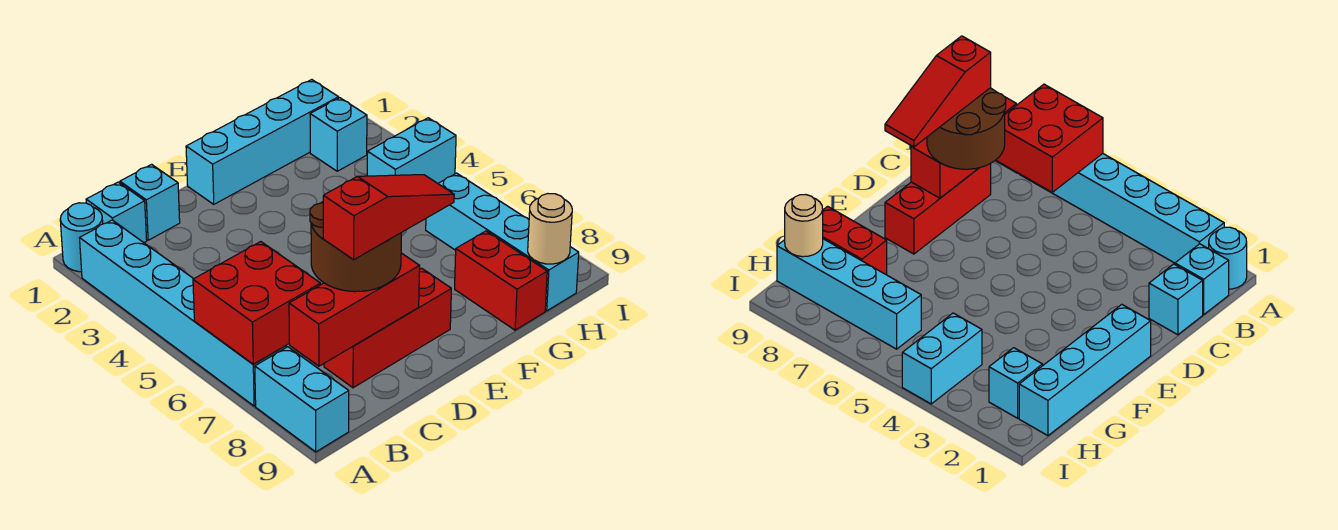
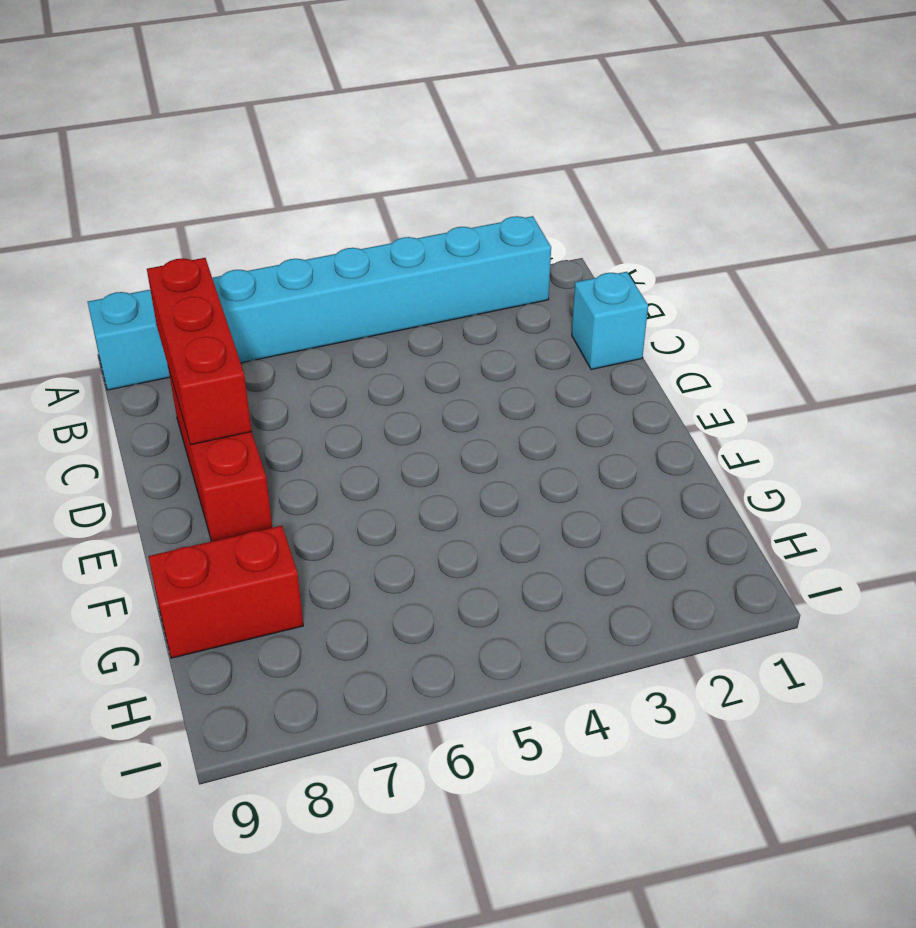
none -> cyan 1x1 round brick [60,203,103,272]
none -> cyan 1x1 brick [86,182,147,243]
none -> cyan 1x4 brick [186,80,339,204]

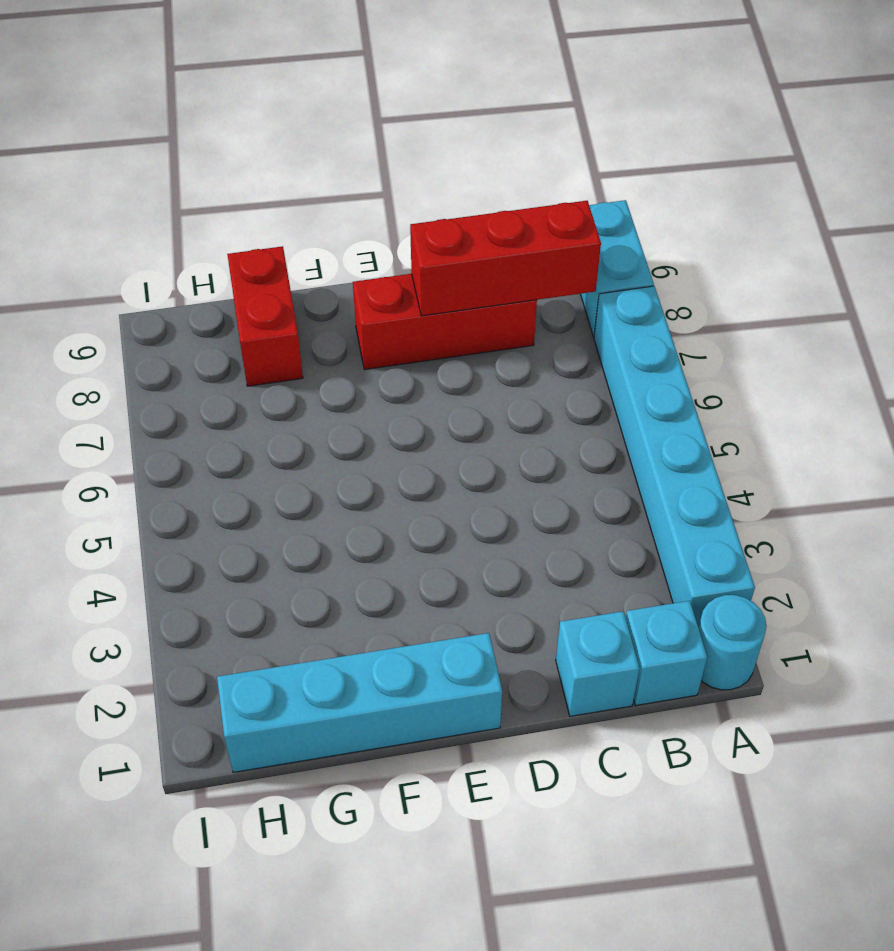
none -> cyan 1x1 brick [310,98,367,171]
none -> cyan 1x2 brick [367,118,456,183]
none -> cyan 1x4 brick [426,173,579,311]

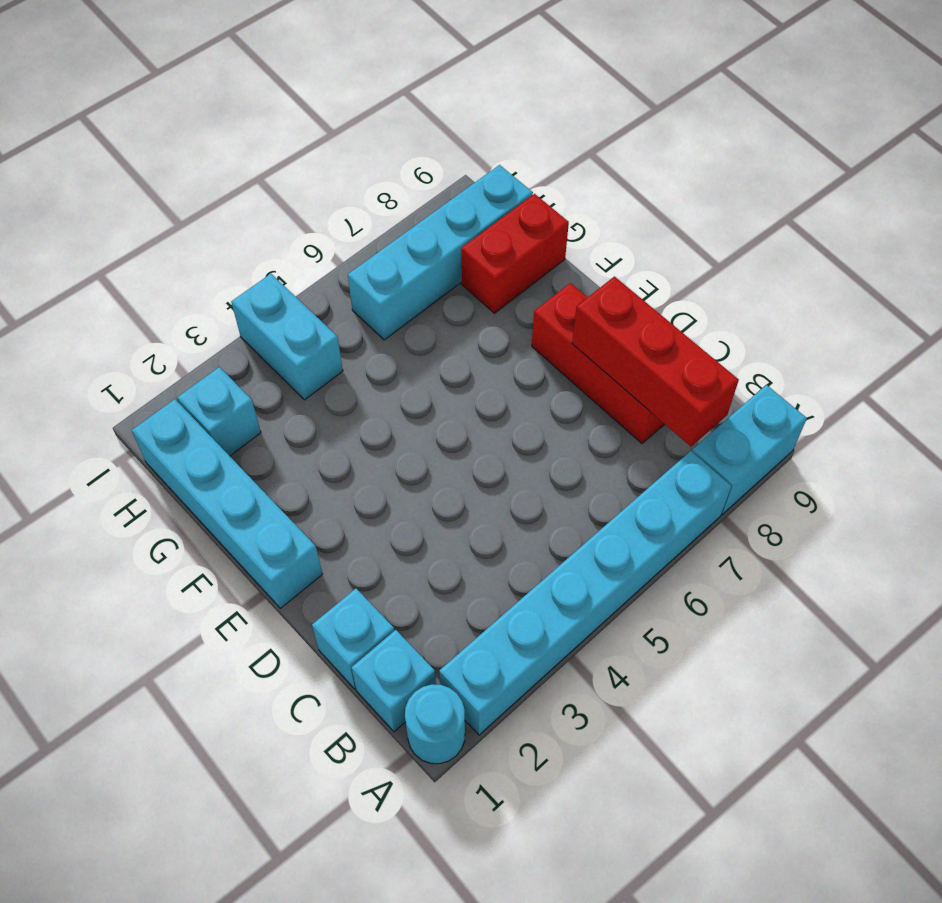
none -> red 2x2 brick [193,242,320,364]
none -> tan 1x1 round brick [528,194,572,264]
none -> brown 2x2 round brick [310,202,401,292]

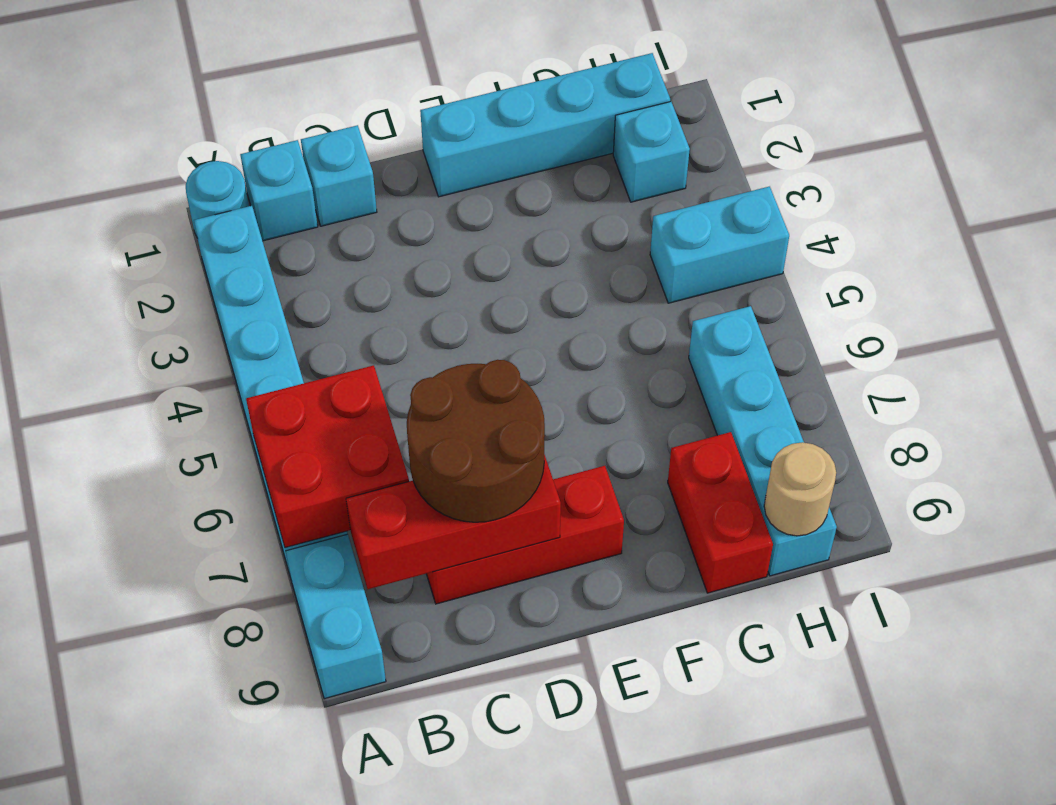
none -> red 1x3 slope [323,175,454,260]

